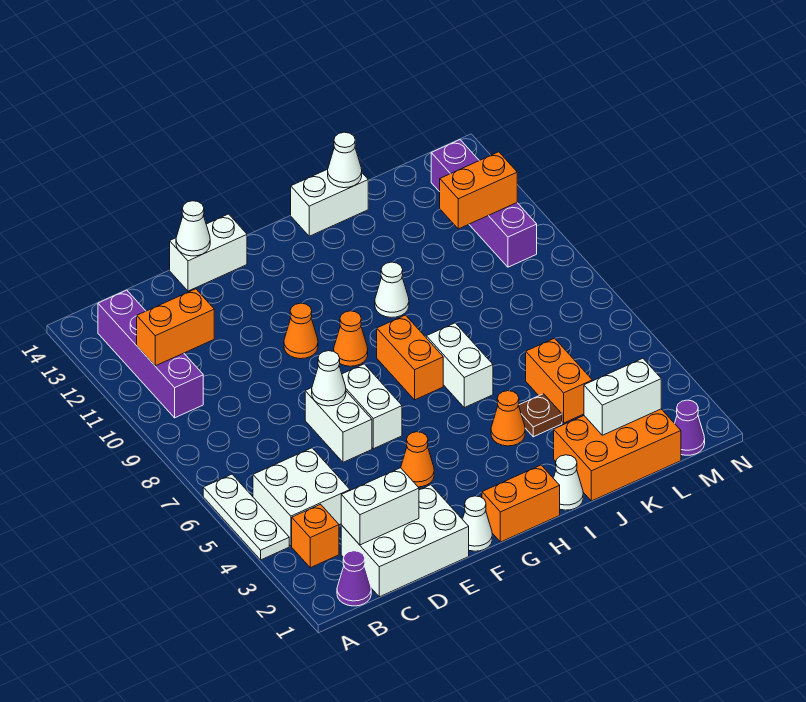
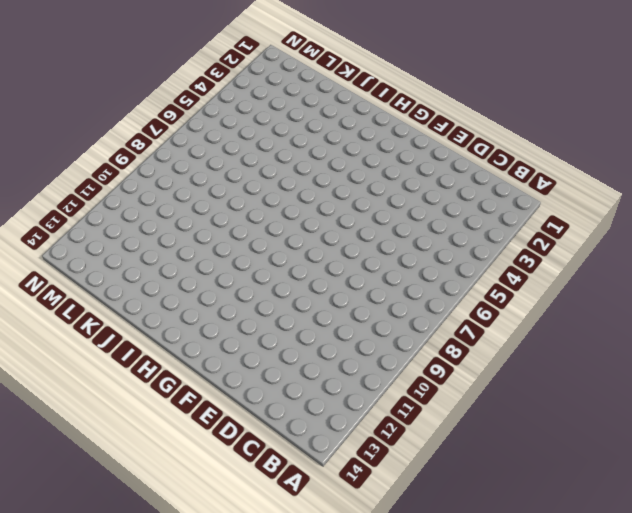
none -> white 1x3 plate [203,474,289,560]
none -> purple 1x1 cone [337,551,371,606]
none -> orange 1x1 brick [292,504,339,568]
none -> white 2x2 brick [253,448,350,546]

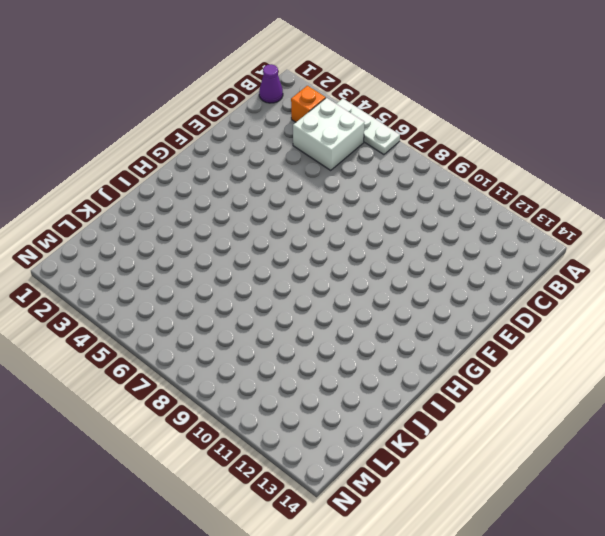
none -> purple 1x4 brick [98,290,203,418]
none -> white 2x3 brick [341,485,469,597]
none -> white 1x2 brick [305,388,372,462]
none -> white 1x2 brick [170,214,247,291]

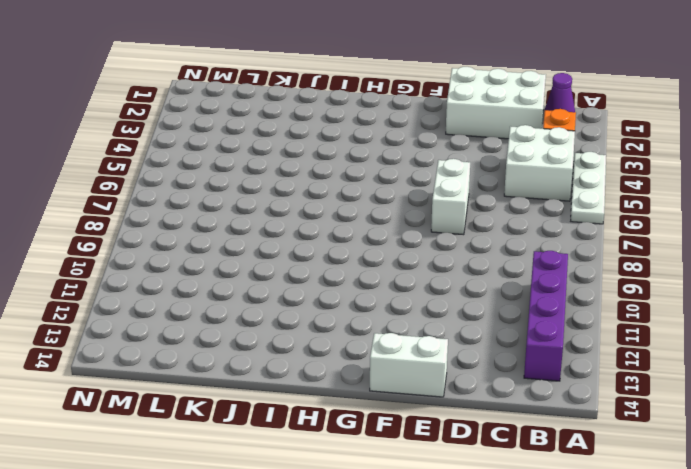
none -> white 1x1 cone [463,496,492,551]
none -> orange 1x1 cone [401,432,434,487]
none -> white 1x2 brick [342,364,402,449]
none -> orange 1x1 cone [284,303,318,359]

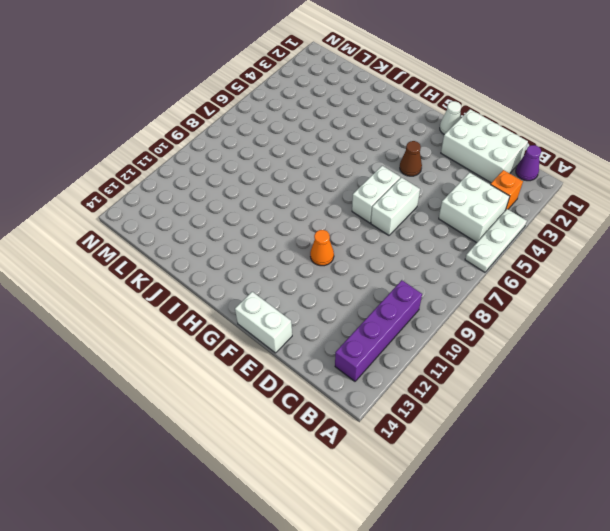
brown 1x1 cone [400,141,422,176] -> orange 1x1 cone [401,432,434,487]
none -> orange 1x2 brick [482,465,560,542]
none -> orange 1x1 cone [334,311,368,366]
none -> orange 1x2 brick [377,315,443,400]
none -> white 1x1 cone [553,455,583,510]

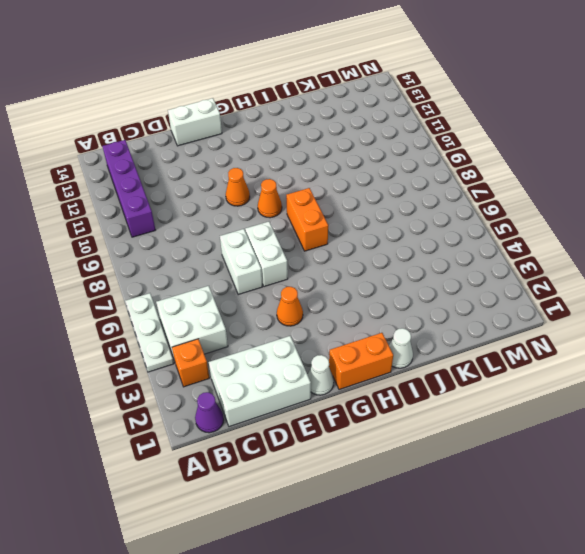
none -> orange 1x1 cone [491,391,525,446]
none -> white 1x2 brick [426,323,493,408]
none -> white 1x1 cone [375,262,409,317]
none -> white 1x2 brick [291,169,368,236]

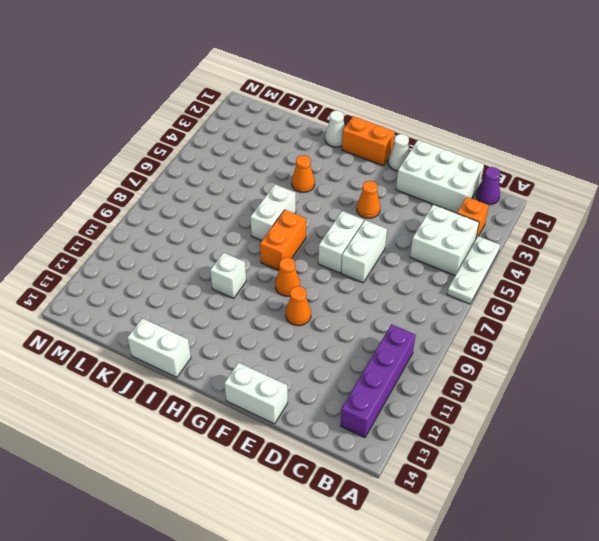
white 1x1 brick [210,253,246,298] -> white 1x1 cone [375,262,409,317]
none -> orange 2x3 brick [554,409,681,501]
none -> brown 1x1 plate [519,394,562,437]
none -> orange 1x2 brick [526,338,592,423]
none -> purple 1x1 cone [675,400,705,455]

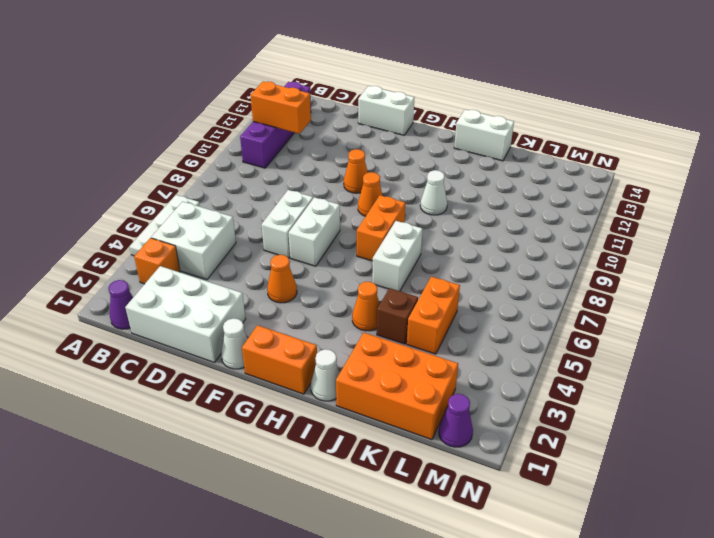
brown 1x1 brick [377,288,418,344] -> brown 1x1 plate [519,394,562,437]
none -> purple 1x4 brick [431,140,537,267]
none -> white 1x2 brick [341,468,419,545]
none -> white 1x1 cone [312,351,346,406]
none -> white 1x1 cone [176,201,210,256]

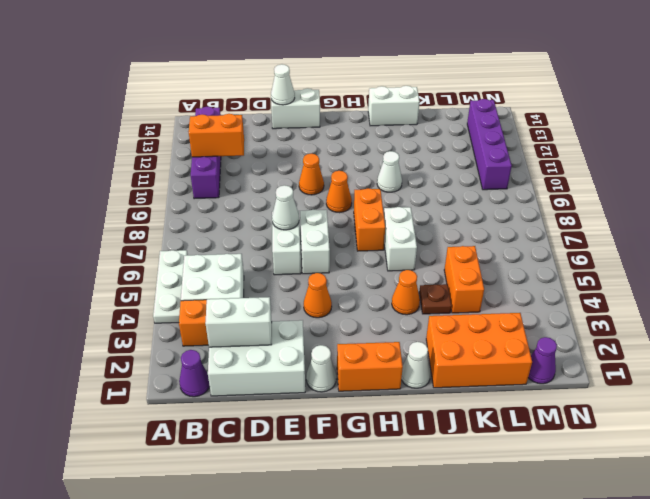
none -> white 1x1 cone [328,132,362,188]
none -> white 1x2 brick [584,358,661,435]
none -> orange 1x2 brick [440,152,517,229]

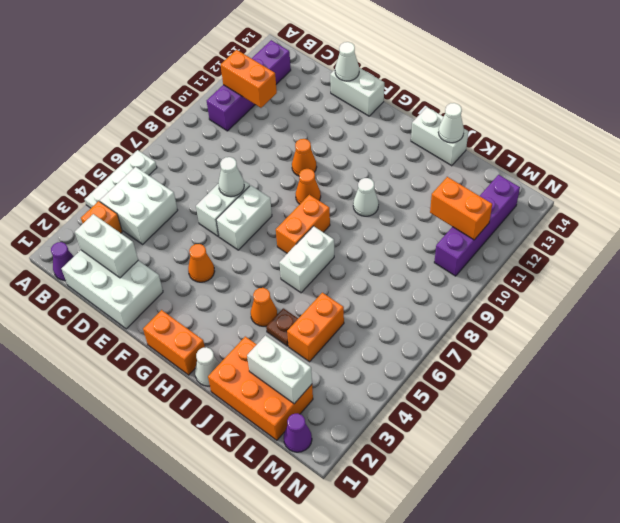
none -> white 1x1 cone [463,496,492,551]

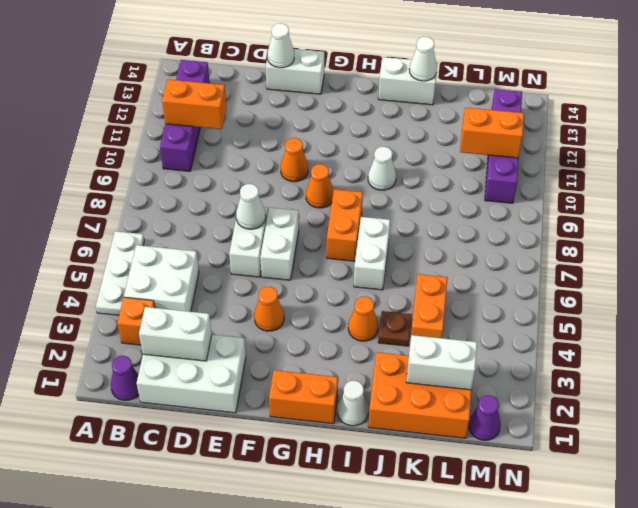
none -> white 1x1 cone [463,496,492,551]

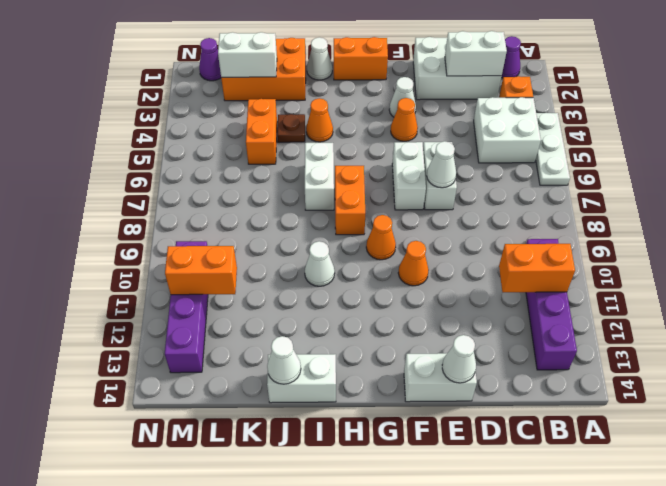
white 1x1 cone [389,77,416,117] -> white 1x1 cone moved to [463,496,492,551]

